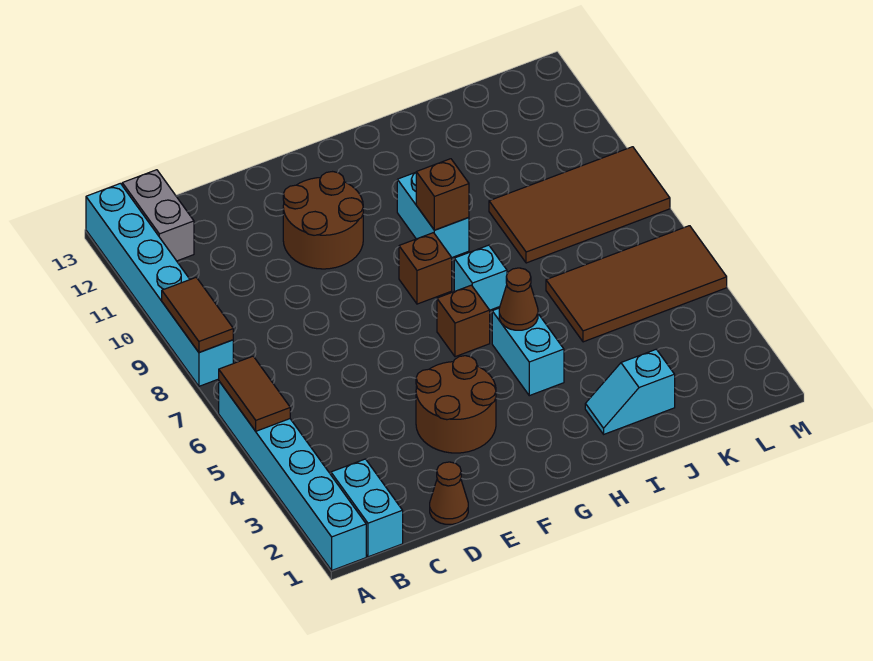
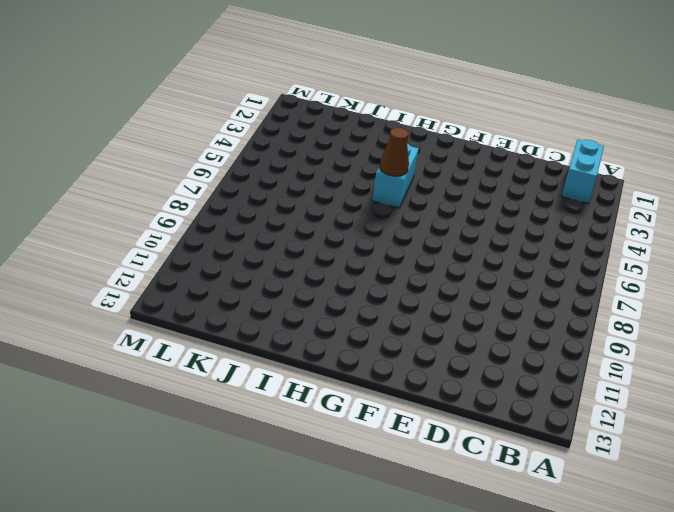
none -> cyan 1x6 brick [219,381,366,570]
none -> cyan 1x6 brick [86,183,233,386]
none -> grey 1x2 brick [122,170,194,261]

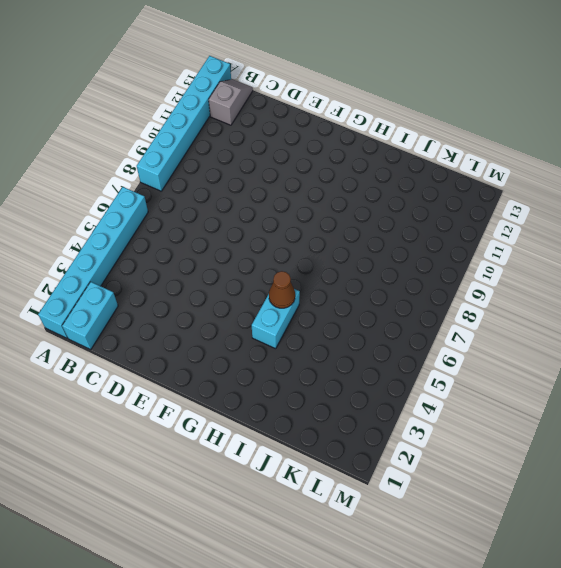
grey 1x2 slope [209,79,253,125] -> grey 1x2 brick [122,170,194,261]
none -> brown 1x1 cone [430,462,468,524]
none -> brown 2x2 round brick [416,356,496,453]
none -> brown 2x2 round brick [283,172,363,269]

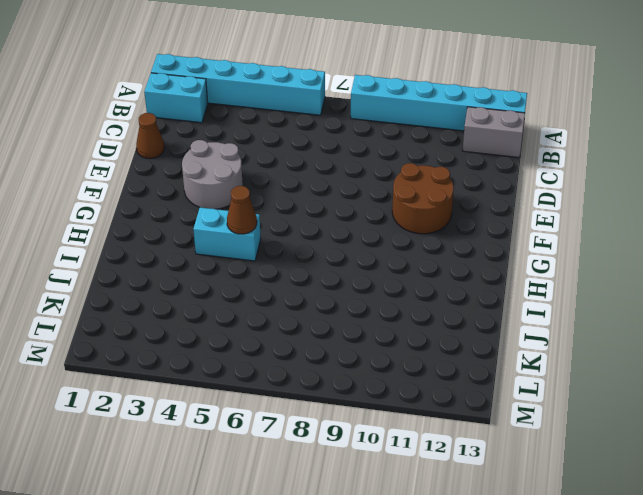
grey 2x2 round brick [182,140,243,209] -> brown 2x2 round brick [416,356,496,453]
none -> brown 1x1 brick [437,285,490,357]
none -> brown 1x1 brick [399,233,452,304]
none -> cyan 1x1 brick [454,245,507,310]

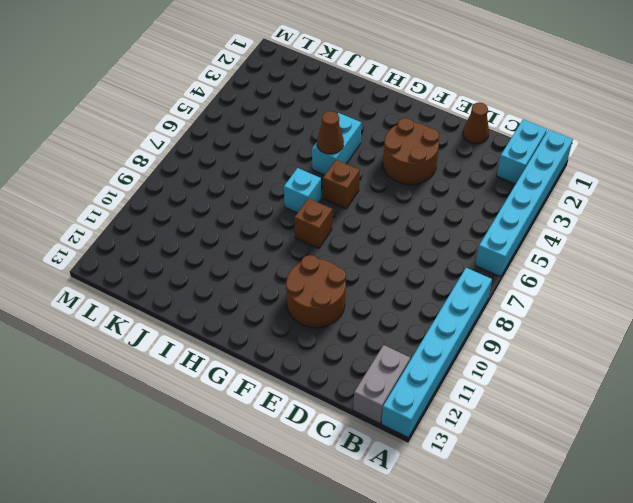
none -> cyan 1x2 brick [397,172,469,257]
none -> cyan 1x2 slope [585,349,675,434]
none -> brown 2x4 tile [546,226,727,342]

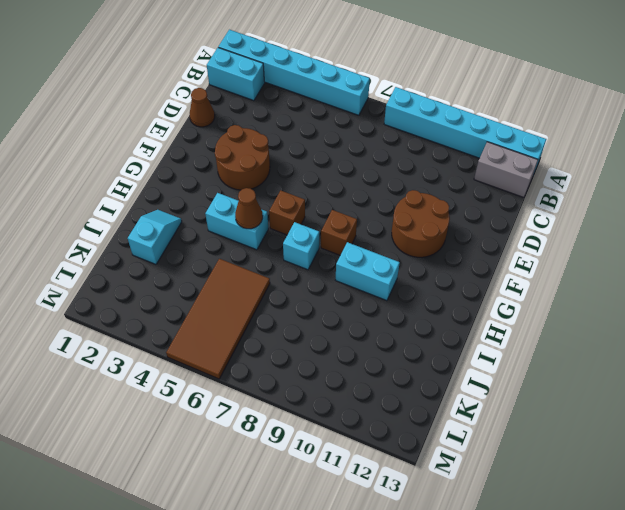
none -> brown 2x4 tile [489,147,670,263]
none -> brown 1x2 tile [219,356,290,431]
none -> brown 1x2 tile [162,277,233,352]

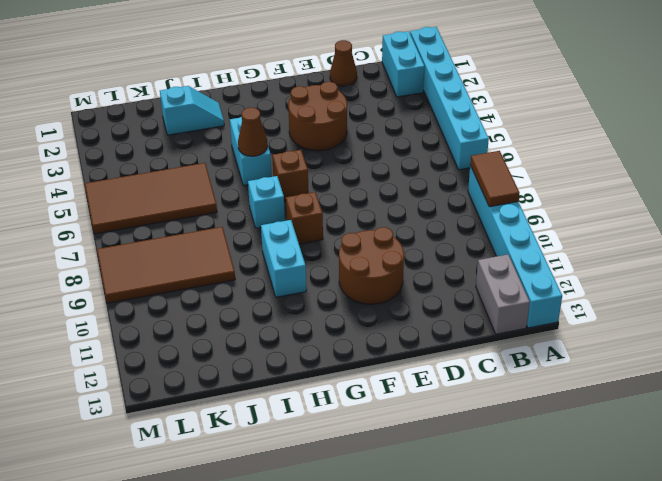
none -> brown 1x2 tile [219,356,290,431]
none -> brown 1x1 brick [416,159,469,230]

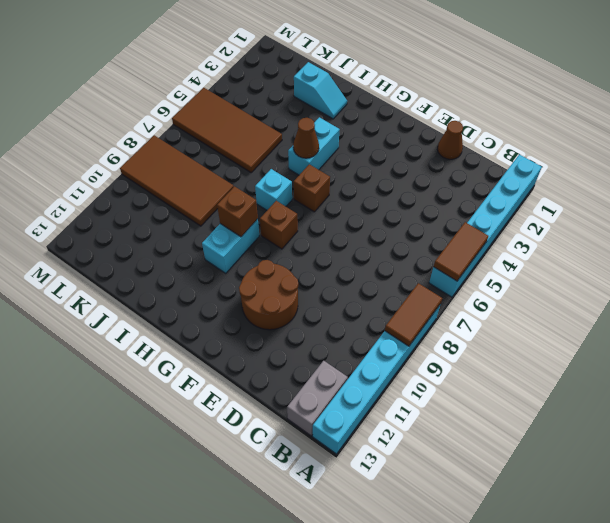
none -> cyan 1x2 brick [331,459,403,557]
none -> brown 2x2 round brick [416,356,496,453]

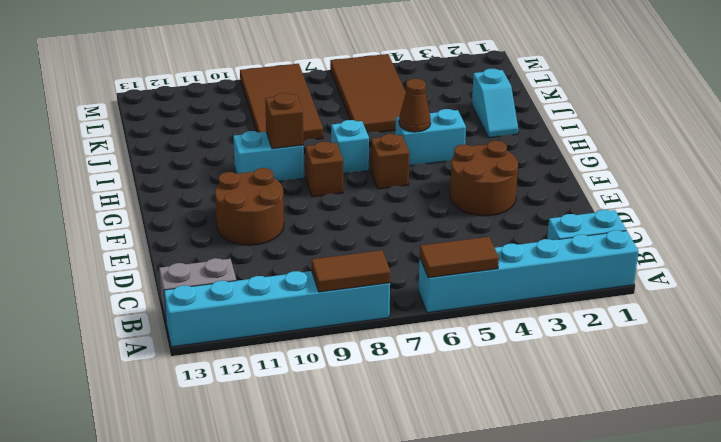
none -> brown 1x1 cone [430,462,468,524]

